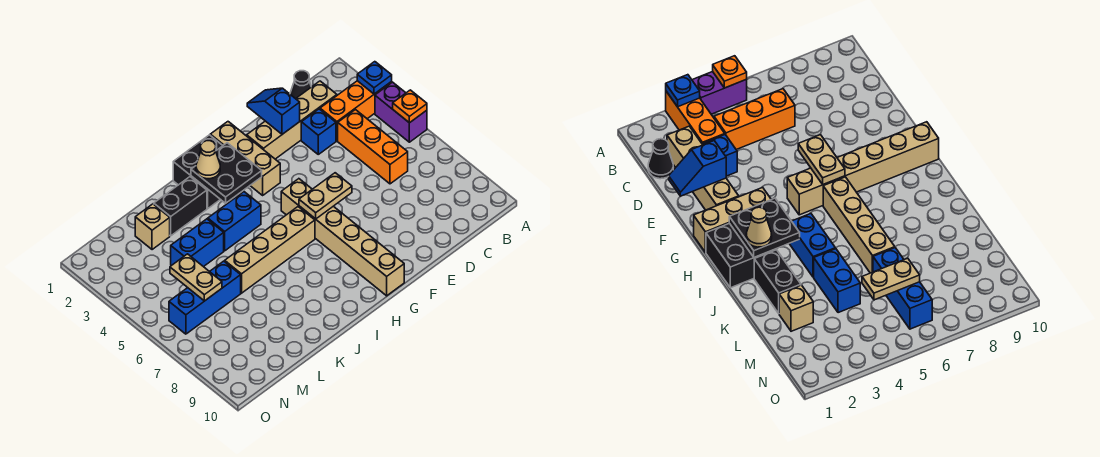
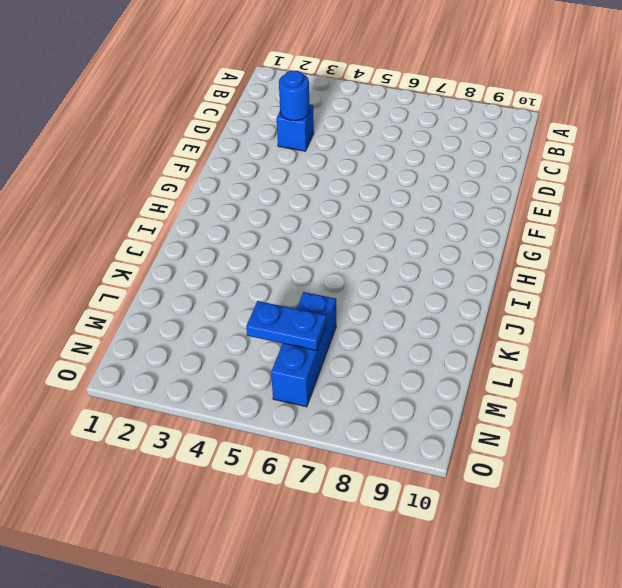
blue 1x1 round brick [279,71,310,121] -> none
blue 1x2 plate [246,301,326,351] -> tan 1x2 plate [170,254,222,301]
none -> orange 1x3 brick [320,81,392,141]
none -> purple 1x2 brick [375,82,427,142]
none -> black 1x1 cone [290,71,311,99]

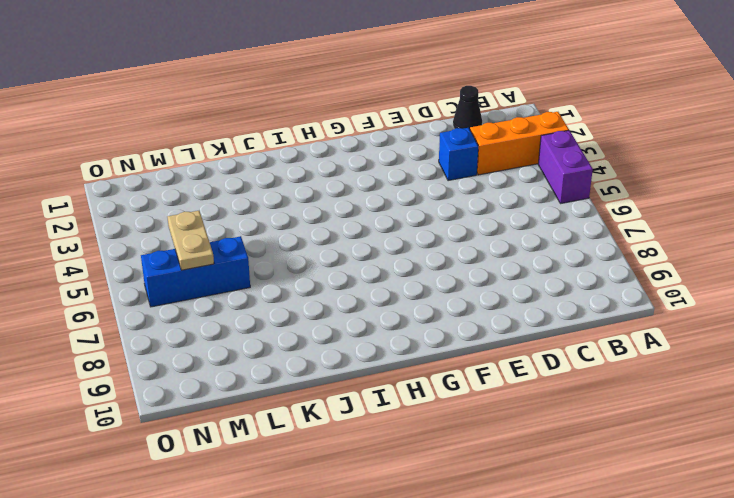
none -> tan 1x4 brick [247,81,337,159]
none -> orange 1x3 brick [338,110,408,184]
none -> tan 1x3 brick [210,122,280,195]

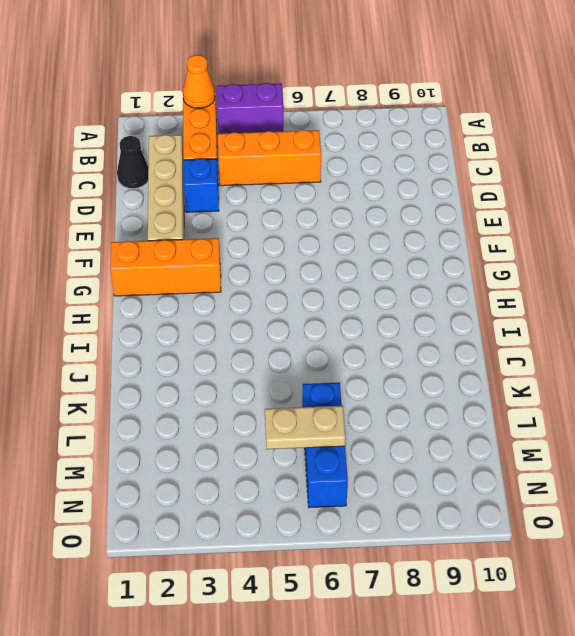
orange 1x1 cone [183,55,215,108] -> blue 1x1 plate [357,62,392,94]
orange 1x3 brick [110,238,221,296] -> tan 1x3 brick [210,122,280,195]
none -> tan 1x6 brick [281,179,404,296]
none -> black 2x2 brick [173,135,223,208]
none -> tan 1x4 brick [225,207,315,293]

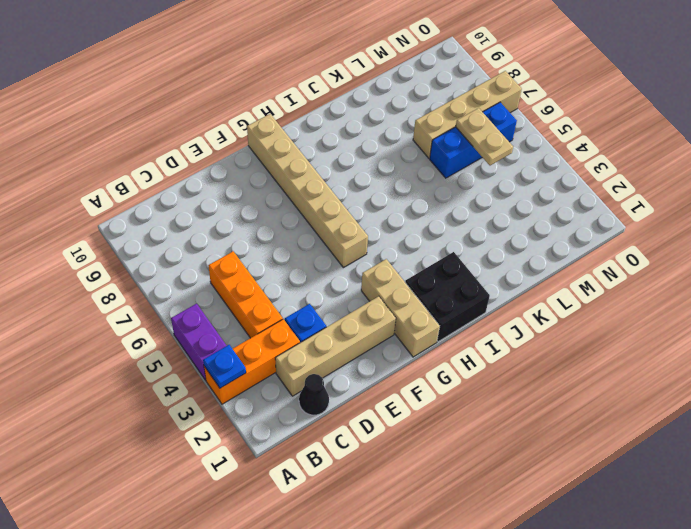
tan 1x4 brick [413,71,522,158] -> tan 1x4 brick moved to [225,207,315,293]
none -> blue 1x2 brick [208,192,261,251]
none -> black 1x2 brick [154,177,207,236]
none -> blue 1x2 brick [171,219,224,267]

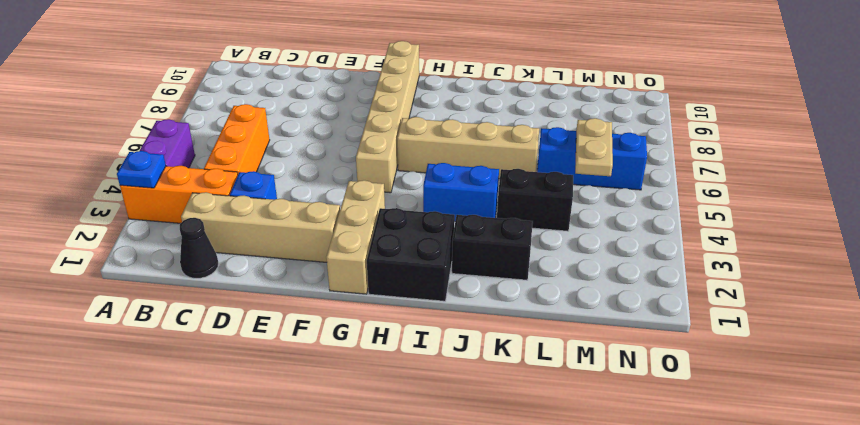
black 1x2 brick [497,169,573,231] -> blue 1x2 brick [171,219,224,267]
none -> tan 1x1 brick [135,204,170,250]
none -> orange 1x1 plate [393,90,427,123]
none -> blue 1x2 slope [247,88,300,134]

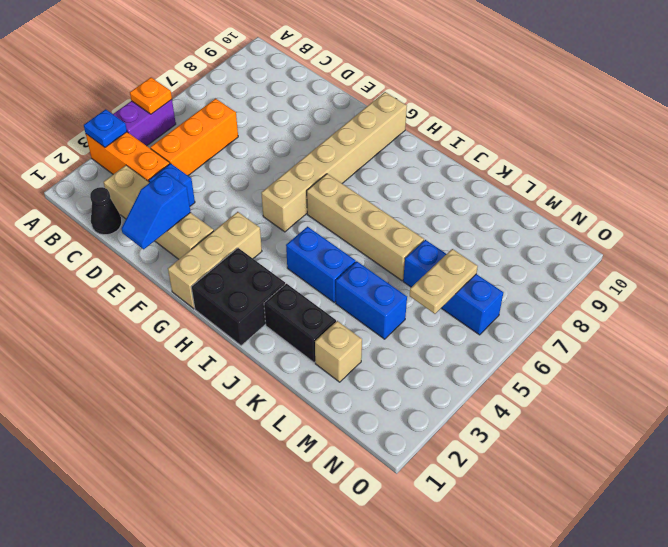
none -> tan 1x2 plate [299,173,352,219]
none -> black 2x2 plate [191,143,262,203]
none -> tan 1x1 cone [196,141,220,179]

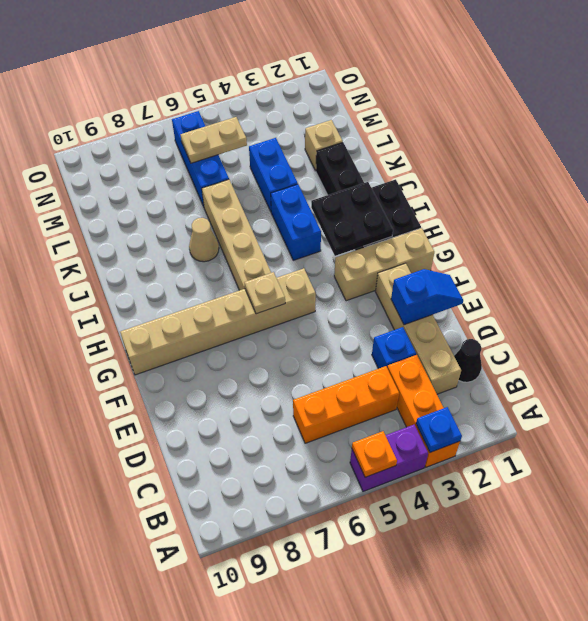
tan 1x1 plate [244,272,285,314] -> tan 1x2 plate [299,173,352,219]
tan 1x1 cone [189,218,219,262] -> tan 1x1 cone moved to [196,141,220,179]

